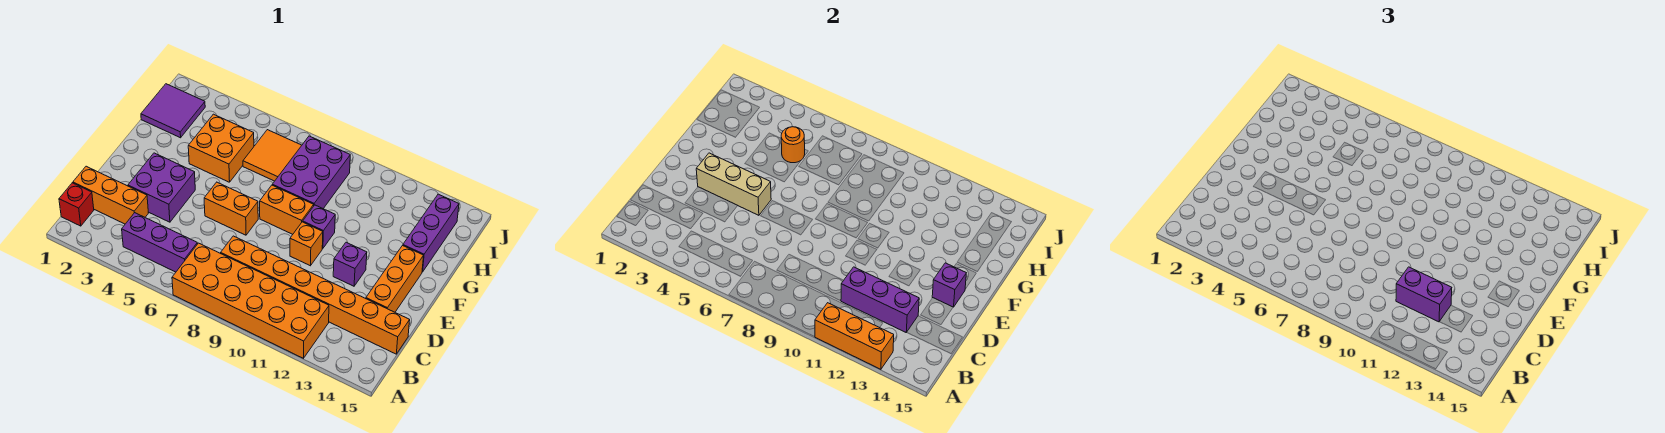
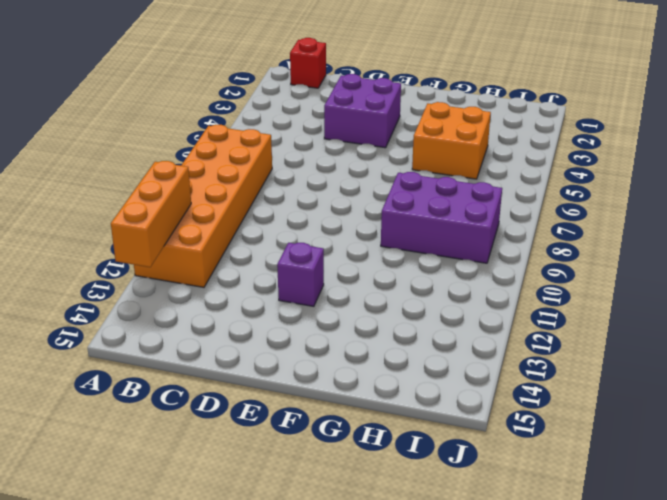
none -> purple 1x3 brick [122,213,197,272]
none -> orange 1x3 brick [73,166,148,224]
none -> orange 1x8 brick [221,236,410,354]

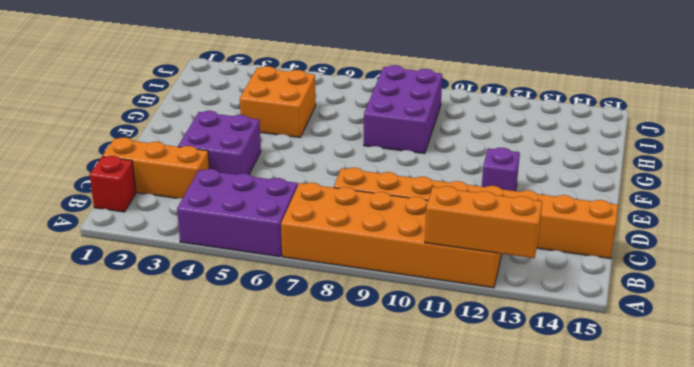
purple 2x3 brick [177,169,298,257] -> purple 1x3 brick [122,213,197,272]
none -> orange 1x3 brick [366,246,424,312]
none -> orange 1x2 brick [204,182,258,235]
none -> orange 1x1 brick [290,222,323,266]

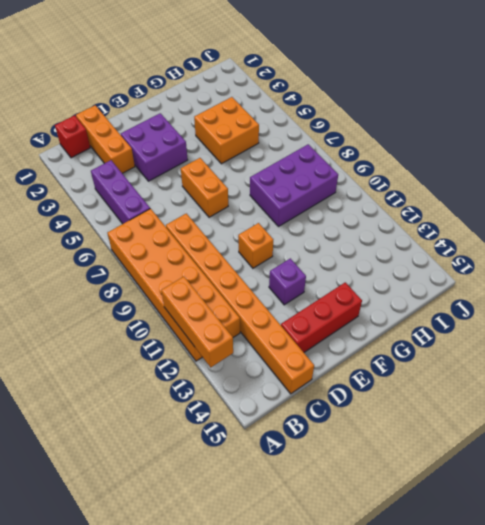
red 1x3 brick [281,282,362,352] -> orange 1x3 brick [366,246,424,312]
none -> orange 1x2 brick [260,185,314,234]
none -> purple 1x1 brick [303,205,335,248]
none -> purple 1x3 brick [403,194,459,272]

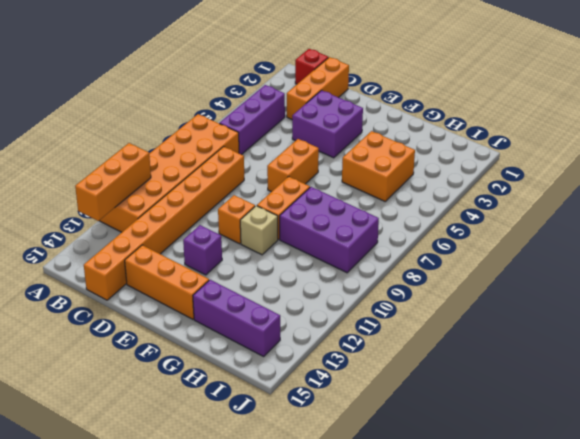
tan 1x1 brick [240,206,278,255] -> purple 1x1 brick [303,205,335,248]
none -> purple 2x2 tile [141,84,205,138]
none -> orange 2x2 tile [243,130,302,181]
none -> purple 1x3 brick [841,267,919,332]

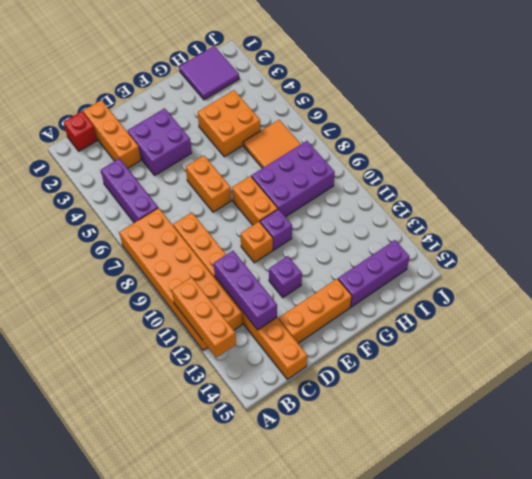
none -> tan 1x3 brick [696,153,771,215]
none -> purple 1x1 brick [932,263,966,307]
none -> orange 1x1 round brick [781,127,805,163]

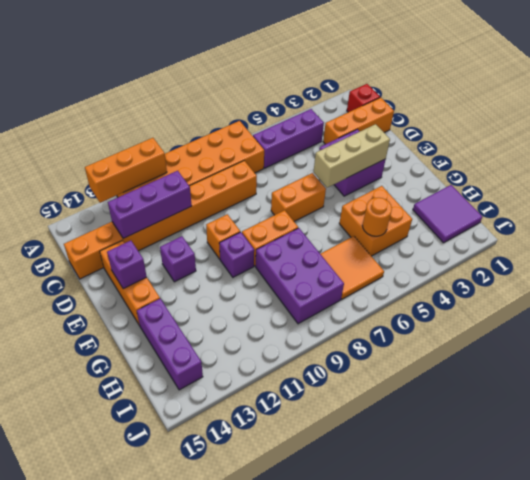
none -> purple 1x2 brick [1396,267,1452,322]

